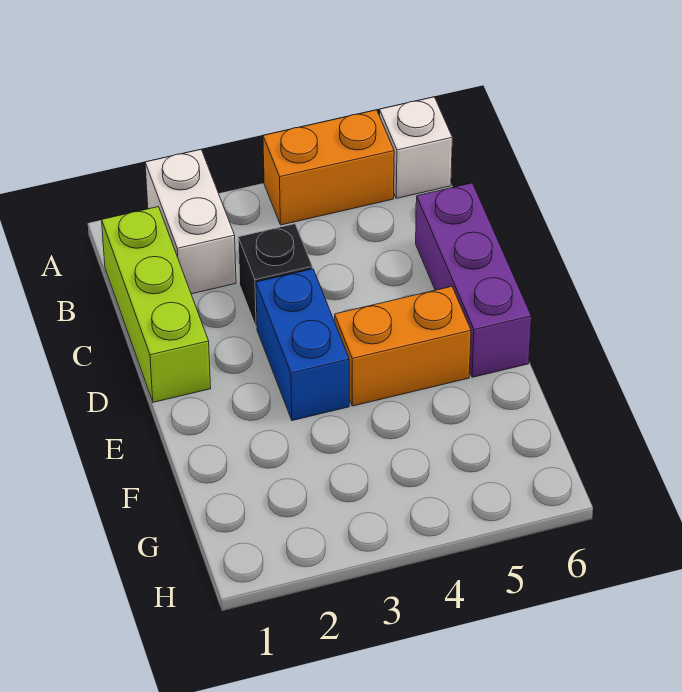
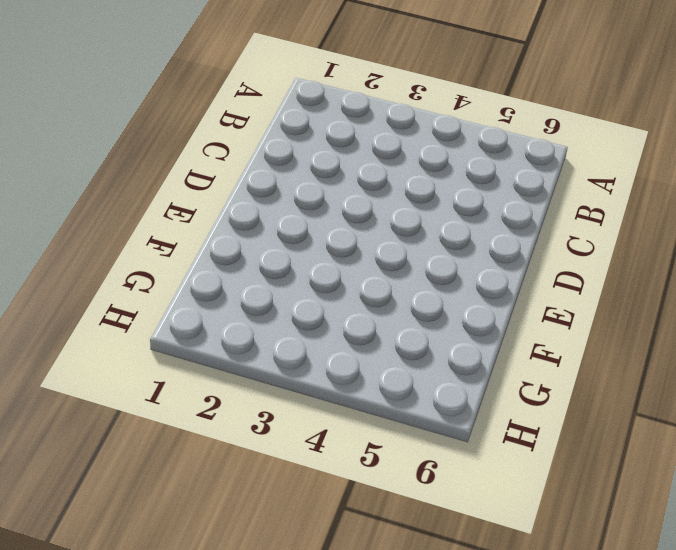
none -> white 1x2 brick [145,150,236,294]
none -> orange 1x2 brick [263,110,394,225]

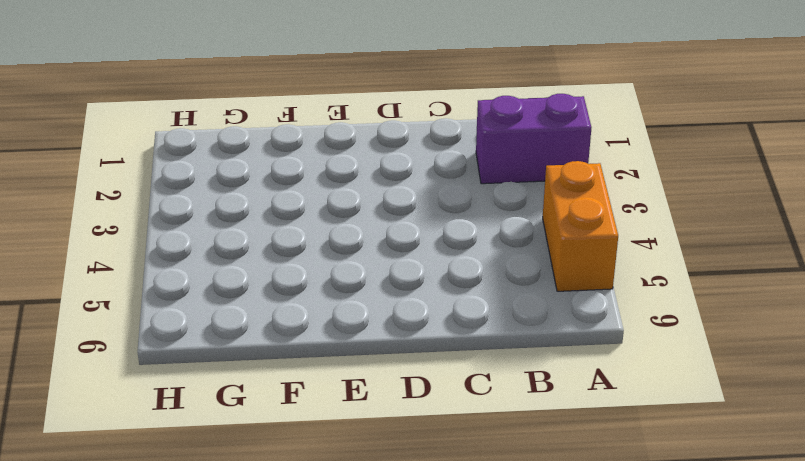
purple 1x2 brick [476,94,592,184] -> white 1x2 brick [145,150,236,294]
none -> white 1x1 brick [379,97,452,198]
none -> lime 1x3 brick [102,207,211,402]

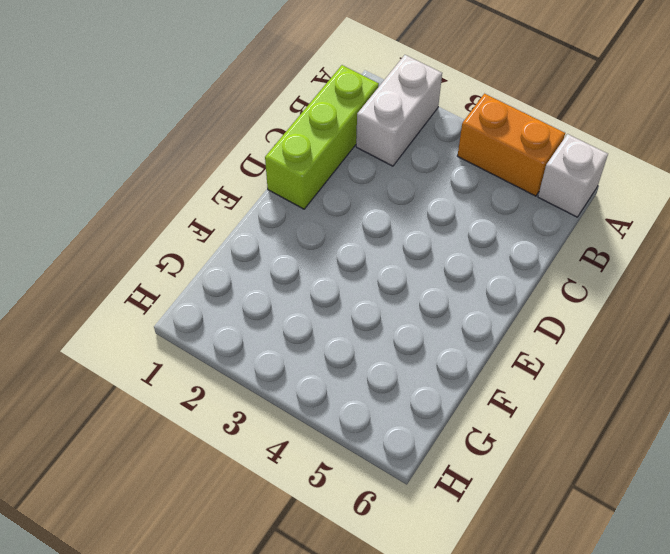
none -> black 1x1 brick [238,224,312,328]
none -> purple 1x3 brick [416,183,531,377]

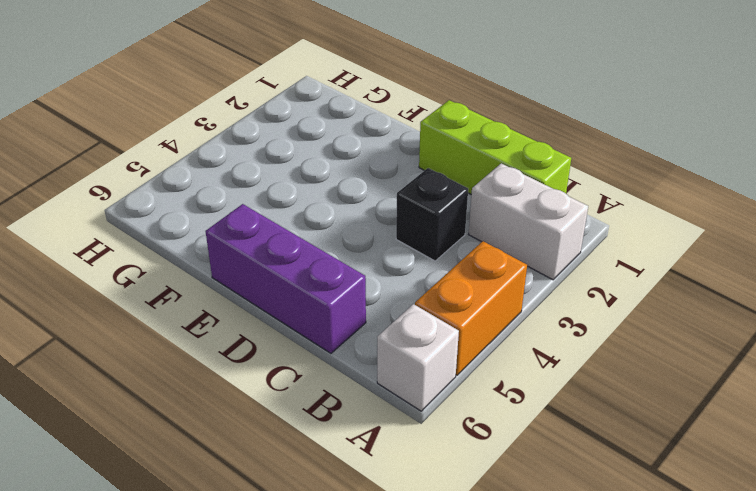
none -> blue 1x2 brick [256,269,349,421]
none -> orange 1x2 brick [335,287,471,406]

